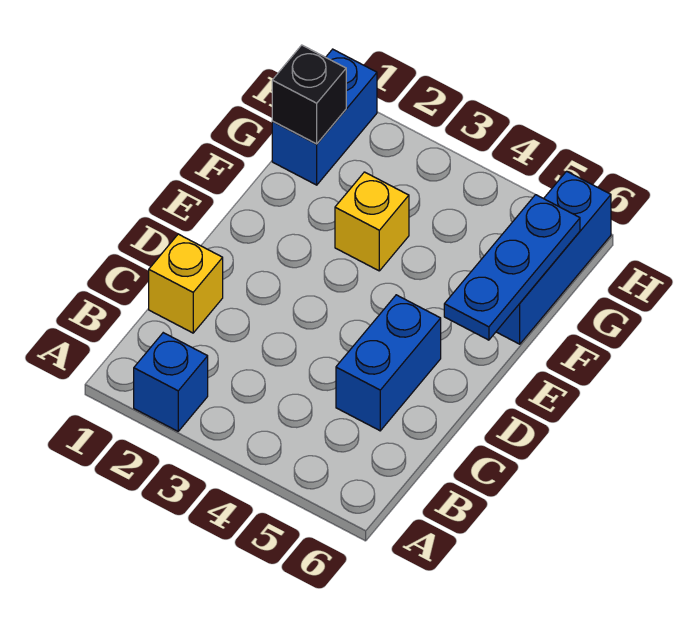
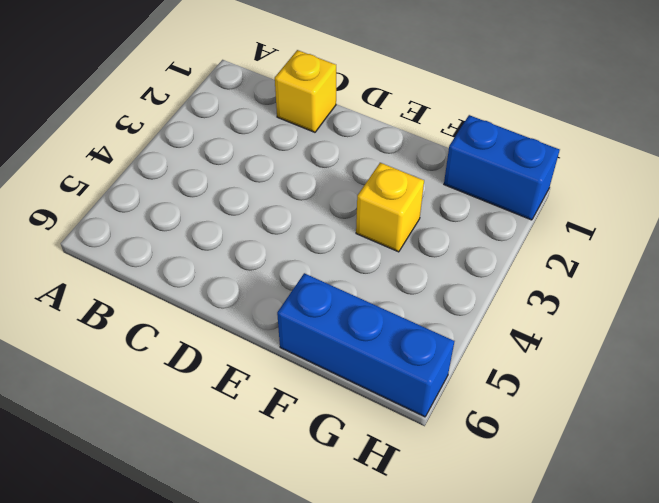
none -> blue 1x1 brick [134,333,208,431]
none -> blue 1x2 brick [336,295,441,431]

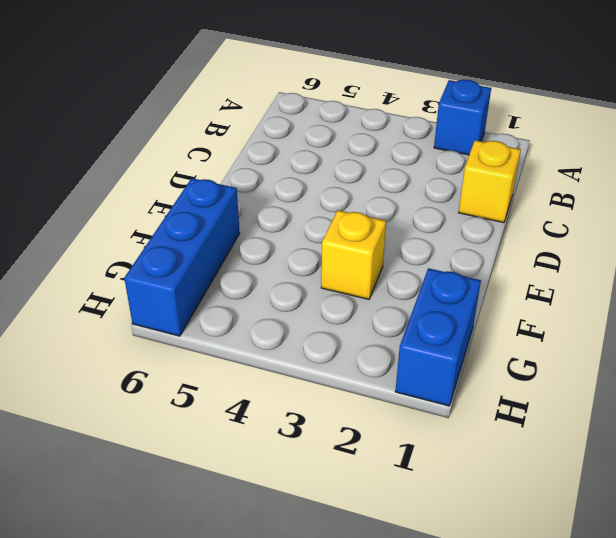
none -> blue 1x2 brick [336,295,441,431]
none -> blue 1x3 plate [444,195,580,340]

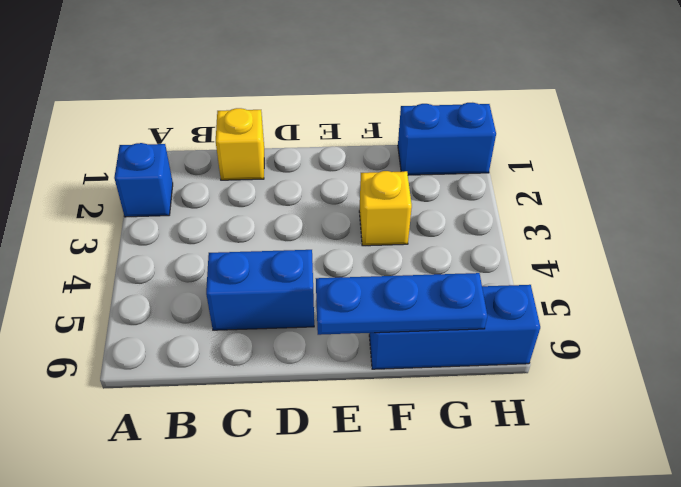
none -> black 1x1 brick [272,45,346,144]

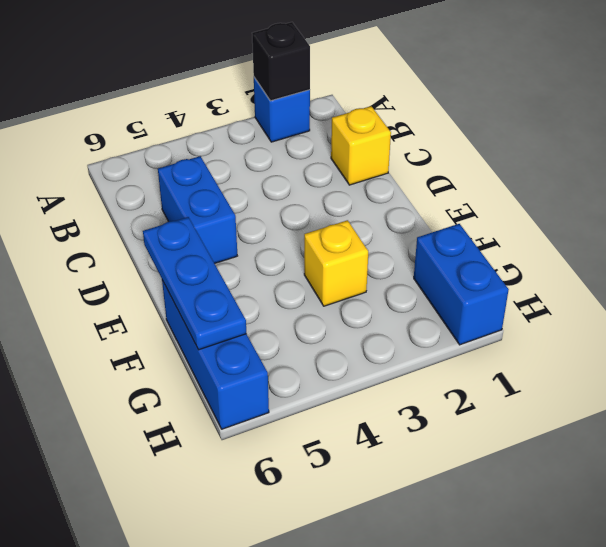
black 1x1 brick [252,22,310,101] -> black 1x1 brick moved to [272,45,346,144]

